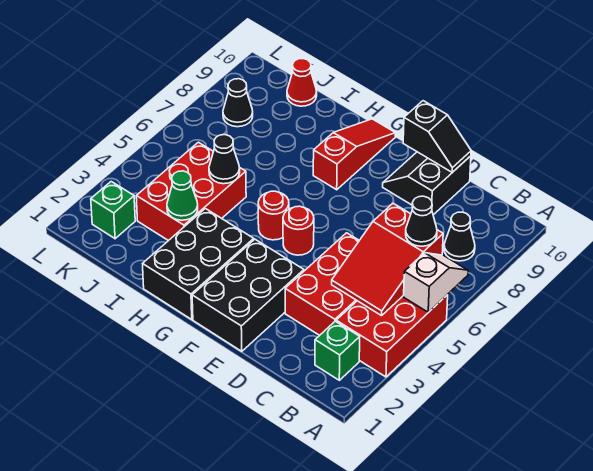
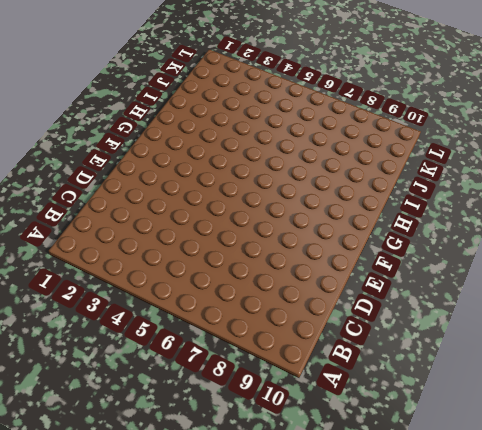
none -> red 2x3 brick [336,295,448,377]
none -> green 1x1 brick [315,321,360,380]
none -> black 1x1 cone [444,212,475,261]

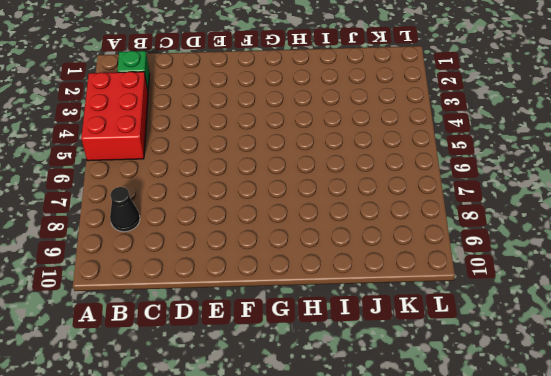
none -> red 2x3 brick [285,233,359,335]
none -> black 2x2 slope [383,152,471,215]
none -> black 2x3 brick [192,239,304,351]

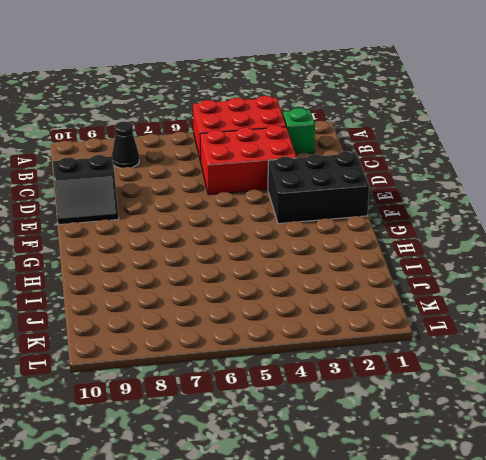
none -> red 1x1 round brick [283,206,314,255]
none -> black 2x3 brick [143,209,254,319]
none -> red 1x1 round brick [258,191,289,240]

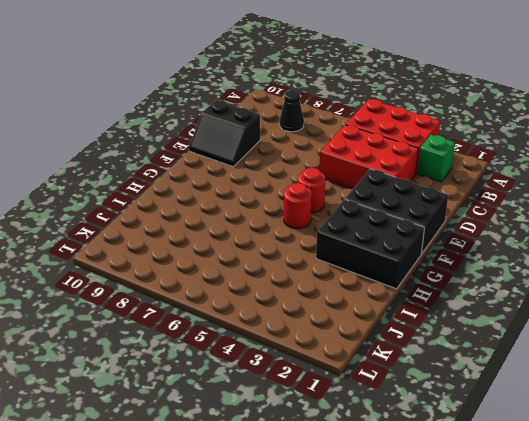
none -> red 1x3 slope [313,119,395,190]
none -> red 2x3 brick [136,142,246,241]
none -> red 1x1 cone [287,59,317,106]

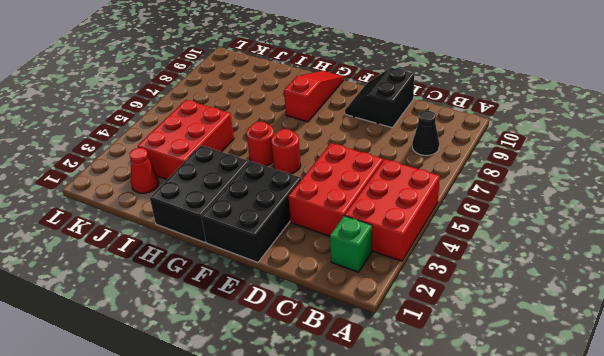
red 1x1 cone [130,148,159,193] -> red 1x1 cone moved to [287,59,317,106]
none -> green 1x1 brick [91,182,135,239]
none -> black 1x1 cone [223,79,253,127]
none -> white 1x2 slope [404,253,468,312]

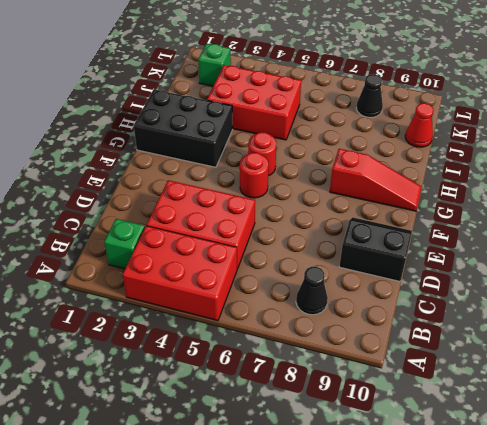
none -> black 2x3 brick [192,239,304,351]
none -> white 1x2 slope [404,253,468,312]
none -> red 2x3 slope [332,203,443,316]

